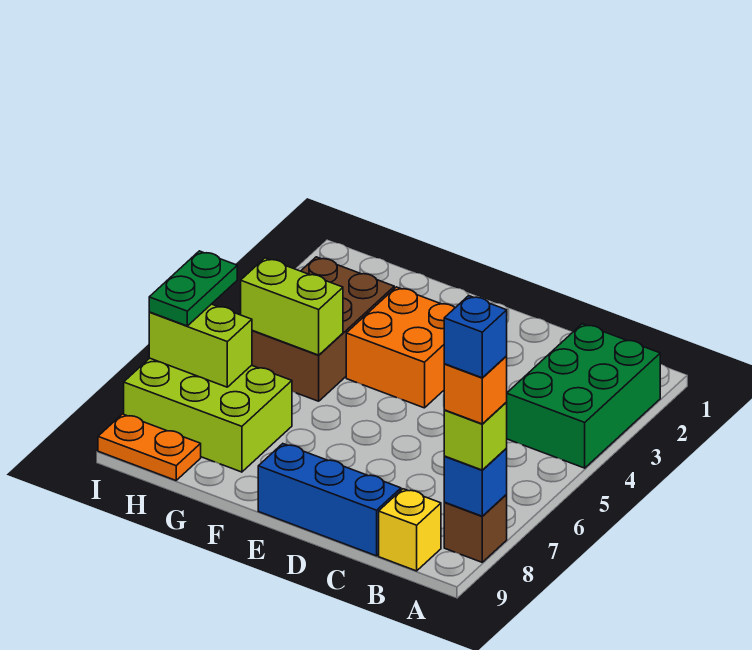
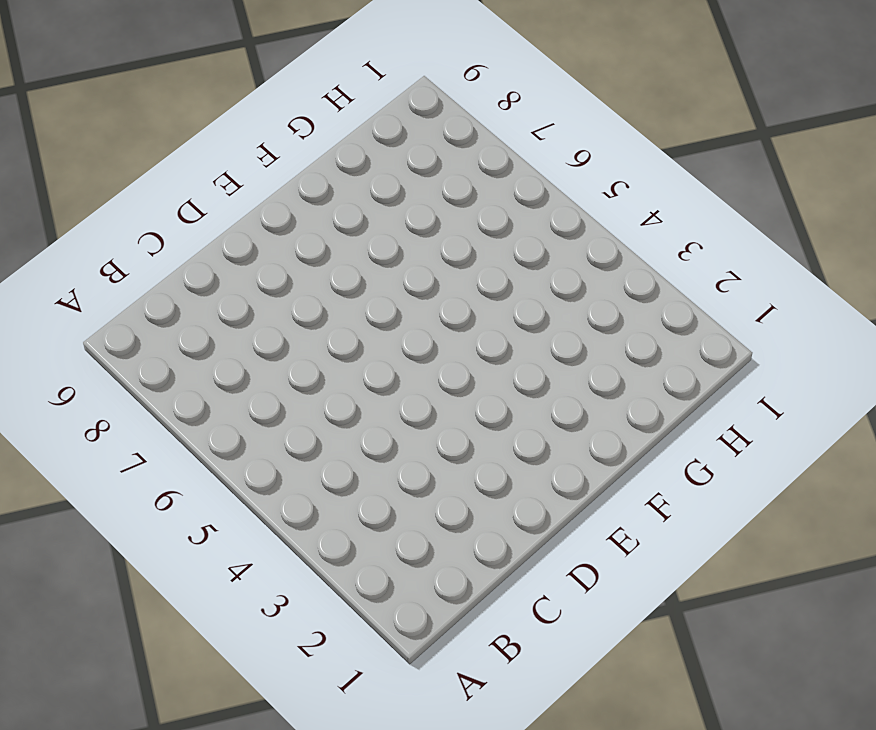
none -> green 2x3 brick [507,324,660,468]
none -> brown 1x1 brick [444,495,507,562]
none -> yellow 1x1 brick [379,489,441,571]

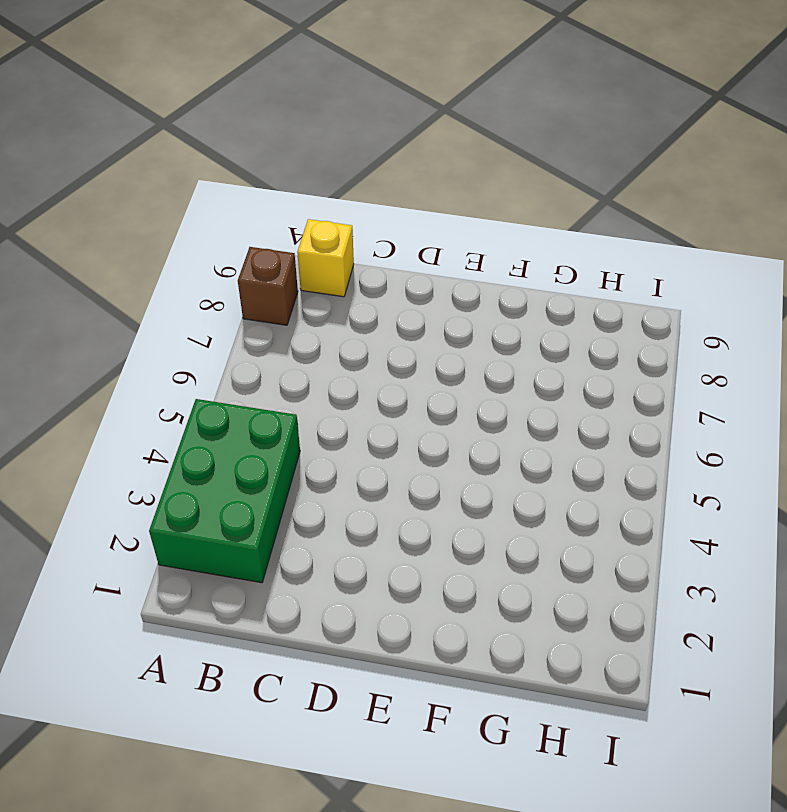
none -> blue 1x3 brick [258,444,401,556]
none -> orange 2x2 brick [346,287,455,408]
none -> brown 2x3 brick [252,257,394,401]

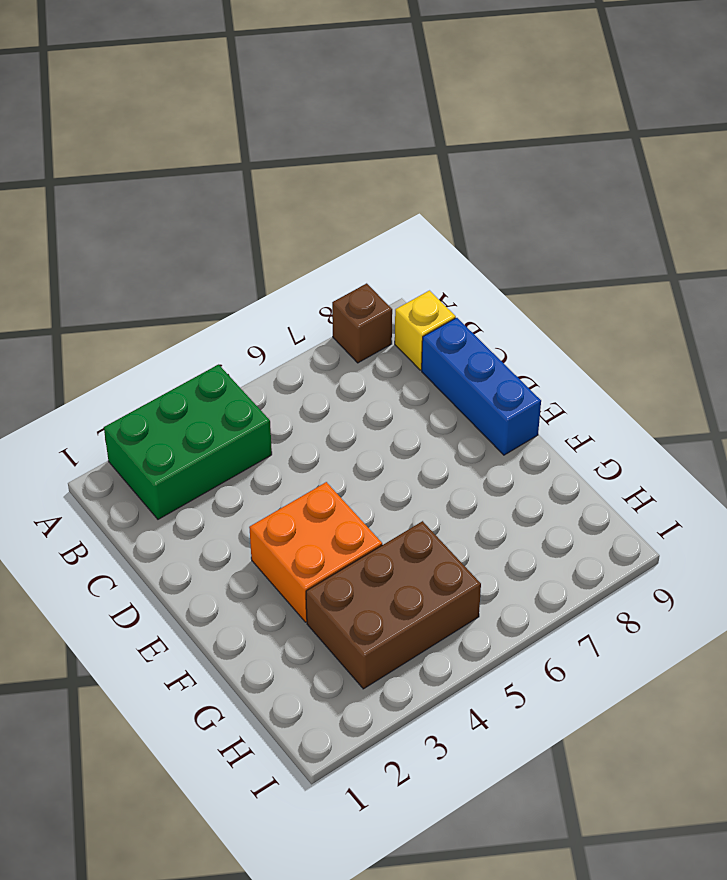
none -> lime 2x3 brick [124,358,292,472]
none -> orange 1x2 plate [98,414,201,480]
none -> blue 1x1 brick [444,449,507,516]

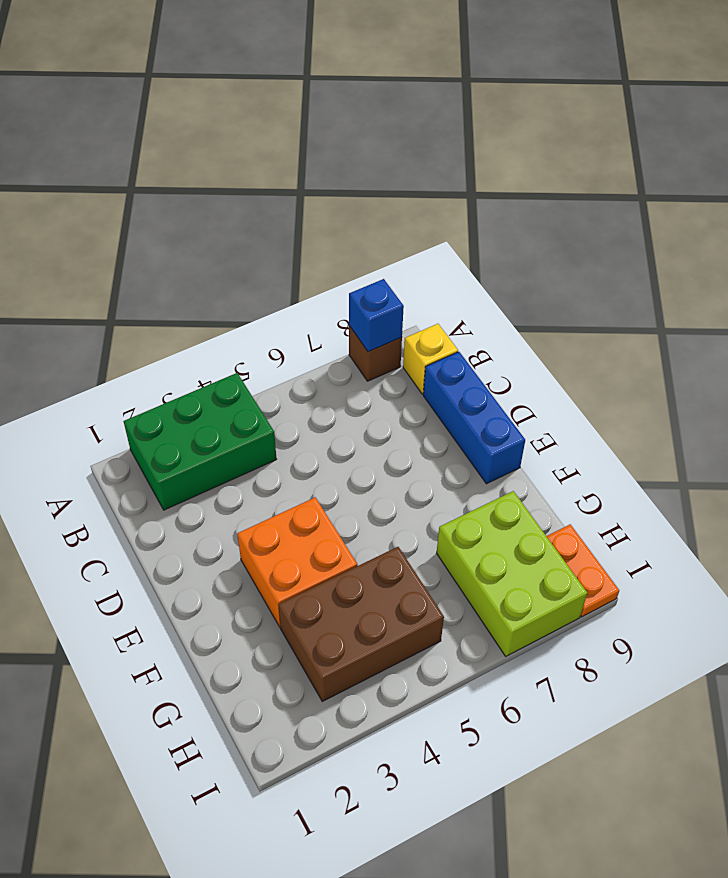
none -> lime 1x2 brick [241,258,343,355]
none -> lime 1x2 brick [149,304,252,387]
none -> lime 1x1 brick [444,402,507,470]

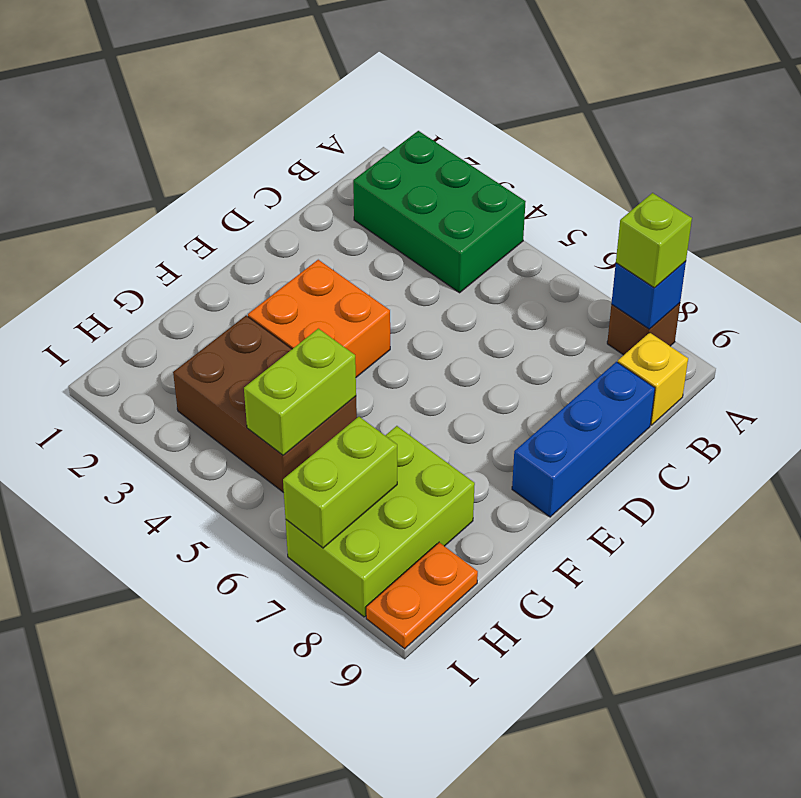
none -> green 1x2 plate [149,251,237,326]
none -> orange 1x1 brick [444,356,507,424]
none -> blue 1x1 brick [444,296,507,378]

